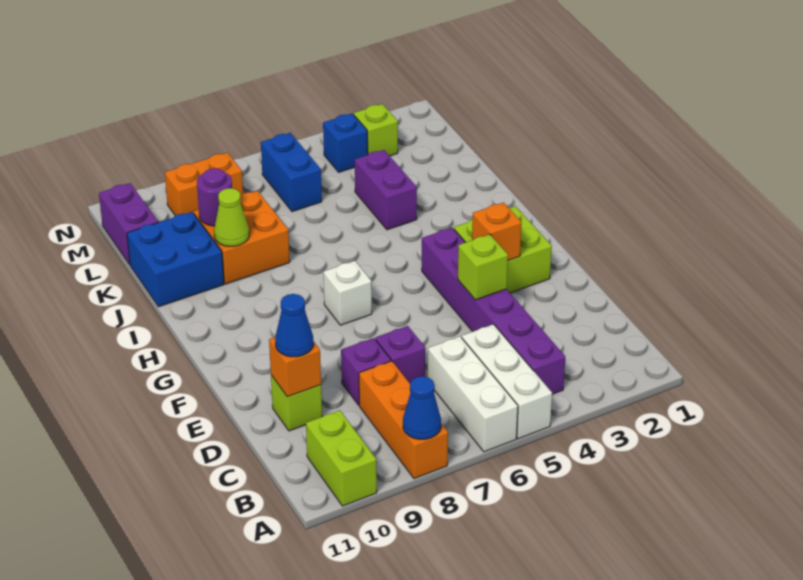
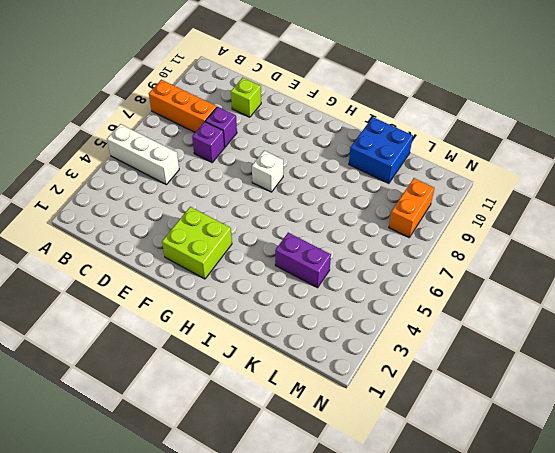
none -> white 1x3 brick [428,336,518,452]
none -> lime 1x2 brick [306,410,377,506]
none -> purple 1x6 brick [422,228,565,394]

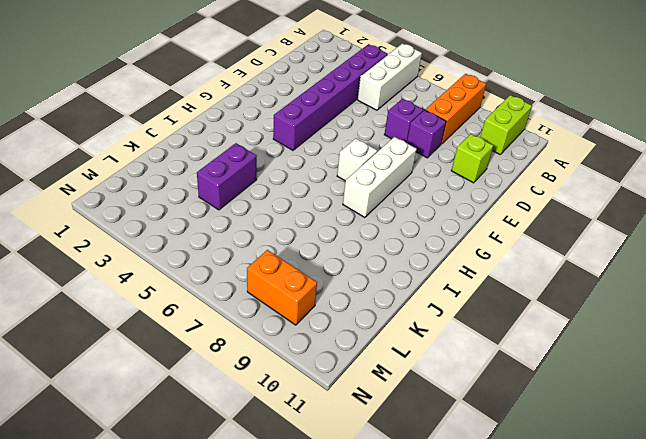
white 1x3 brick [343,137,417,218] -> white 1x3 brick moved to [428,336,518,452]
none -> lime 2x2 brick [454,206,552,293]
none -> orange 2x2 brick [194,191,290,284]
none -> blue 2x2 brick [127,212,224,307]

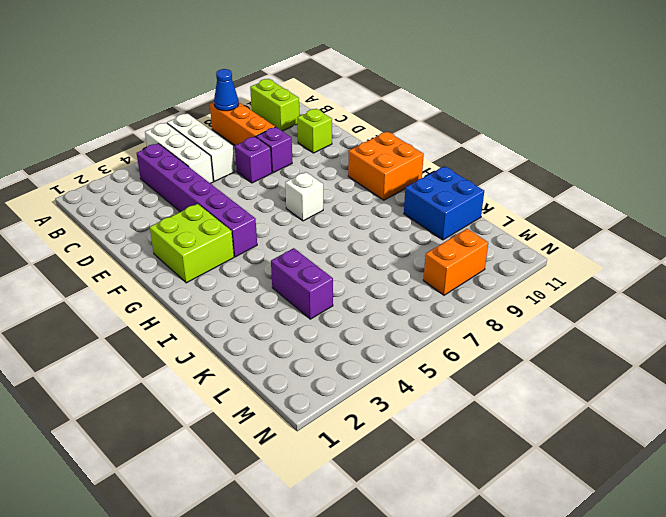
orange 2x2 brick [348,132,424,200] -> orange 2x2 brick moved to [194,191,290,284]
none -> blue 1x2 brick [261,133,322,212]
none -> purple 1x2 brick [99,183,158,265]
none -> lime 1x1 brick [354,104,398,156]

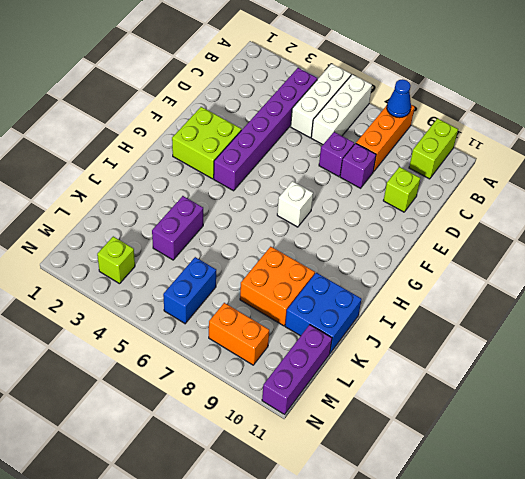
purple 1x3 brick [262,325,332,415] -> purple 1x2 brick [99,183,158,265]
none -> blue 1x1 brick [323,114,368,172]
none -> orange 1x1 brick [269,337,321,397]
none -> lime 1x1 brick [458,234,508,300]

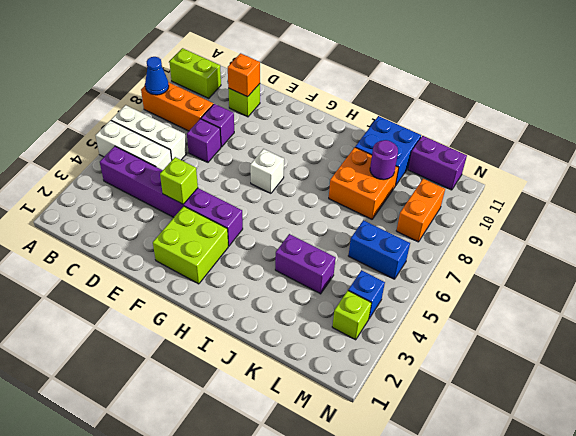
none -> orange 1x1 brick [472,203,521,260]
none -> lime 1x1 cone [214,188,249,246]
none -> blue 1x1 cone [275,294,313,357]

